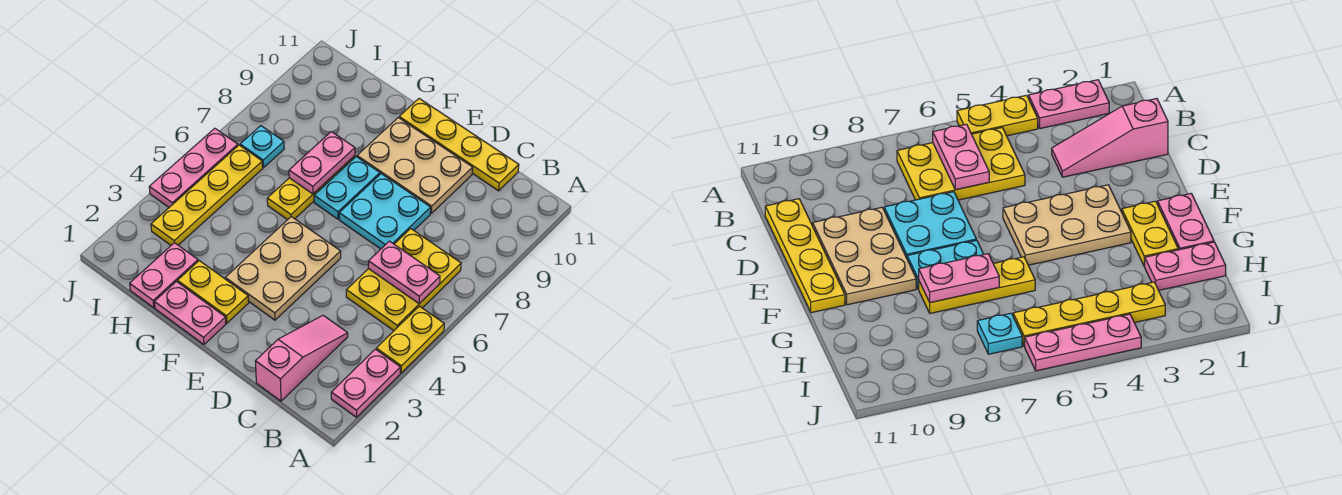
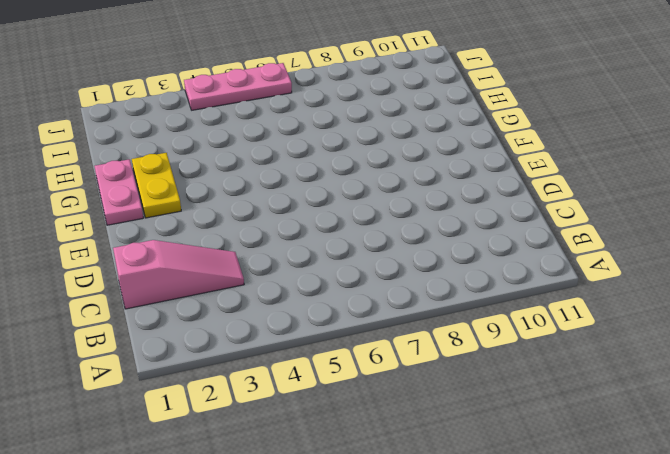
none -> pink 1x2 plate [331,349,400,417]
none -> yellow 1x2 plate [376,306,444,373]
none -> yellow 2x3 plate [346,228,461,330]

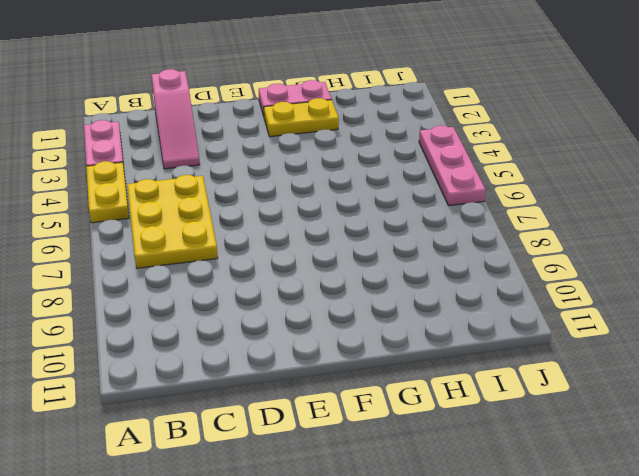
none -> yellow 1x4 plate [399,99,519,191]
none -> cyan 2x2 plate [339,174,431,249]
none -> tan 2x3 plate [357,118,473,213]

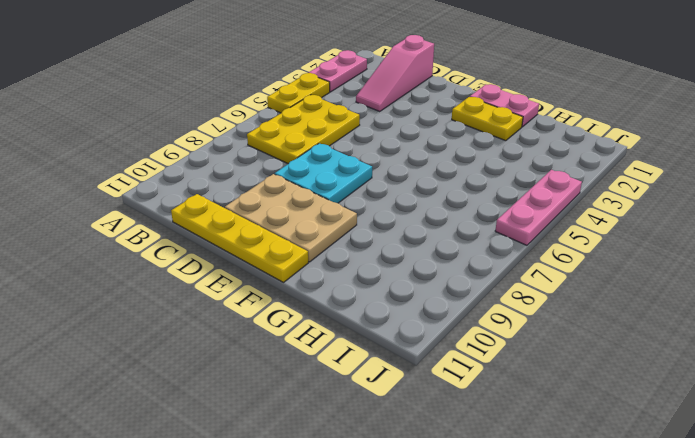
none -> tan 2x3 plate [225,217,341,320]
none -> cyan 1x2 plate [314,157,380,219]
none -> yellow 1x3 plate [267,156,355,220]

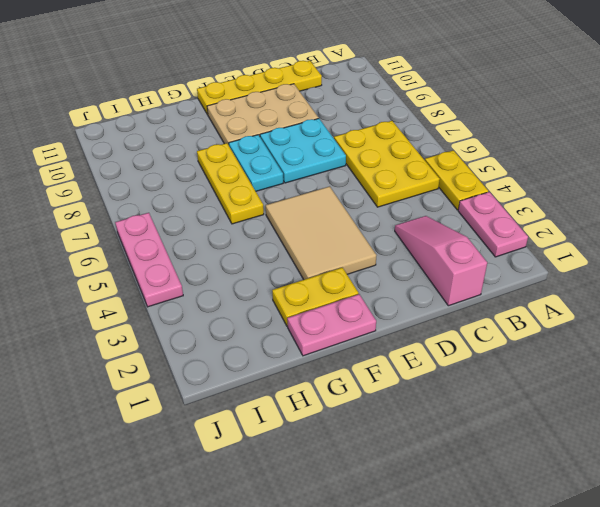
tan 2x3 tile [266,186,377,280] -> tan 2x3 plate [225,217,341,320]
none -> pink 1x2 plate [130,243,198,308]
none -> yellow 1x4 plate [151,145,263,245]
none -> cyan 1x1 plate [240,126,284,168]

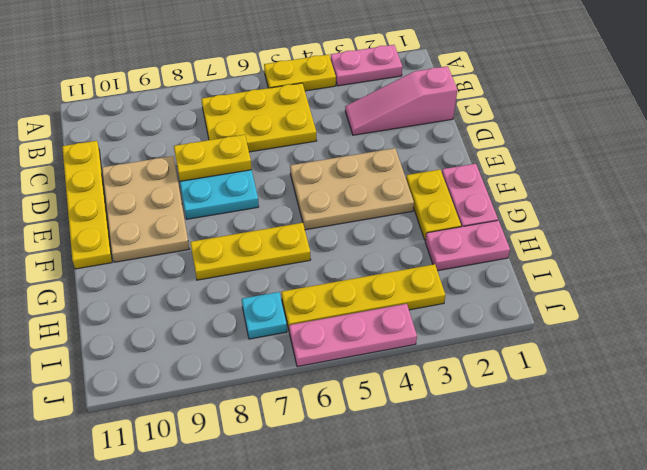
yellow 1x2 plate [174,135,252,181] -> none
none -> cyan 1x2 plate [314,157,380,219]
none -> pink 1x2 plate [368,241,440,304]
none -> pink 1x2 plate [289,132,355,194]

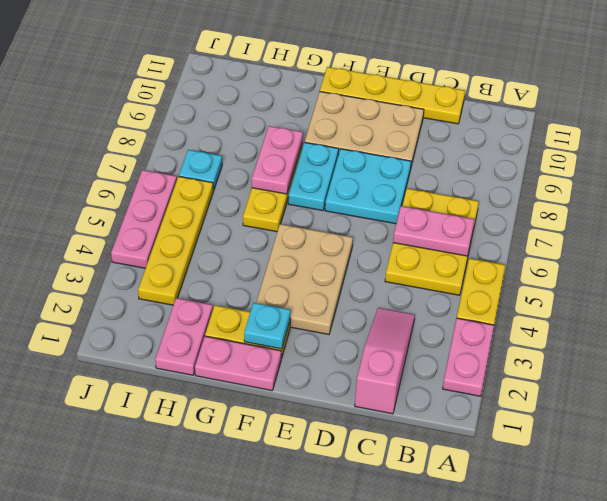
cyan 1x1 plate [244,303,291,349] -> none

